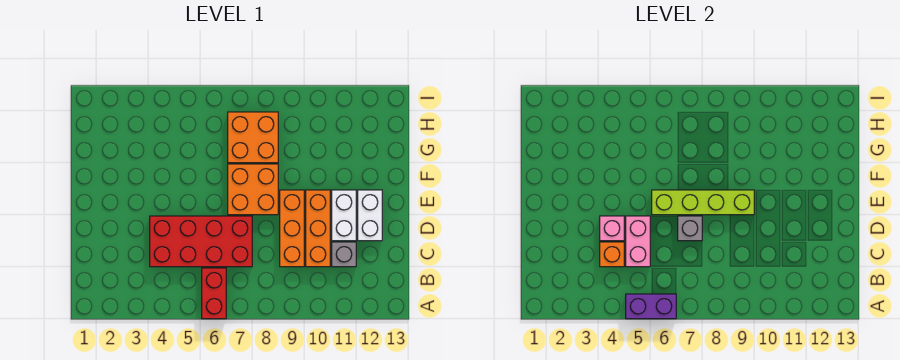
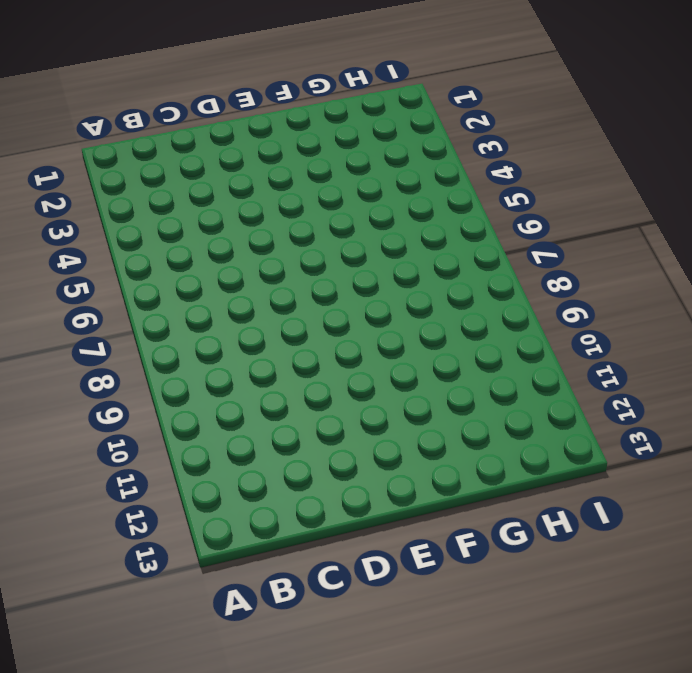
none -> red 1x2 brick [202,268,226,319]
none -> red 2x4 brick [150,216,252,267]
none -> orange 1x3 brick [280,190,304,267]

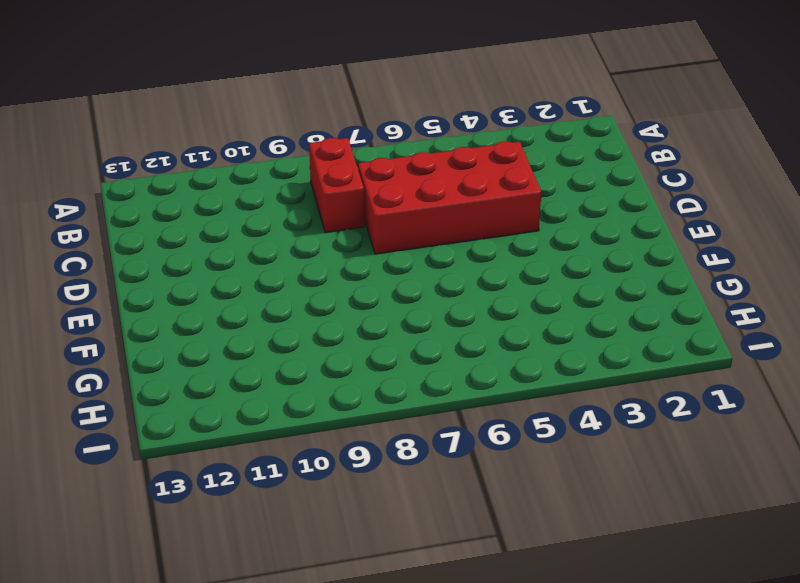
red 1x2 brick [309,138,365,233] -> red 1x2 brick moved to [202,268,226,319]
none -> orange 1x3 brick [280,190,304,267]
none -> orange 1x3 brick [306,190,330,267]
none -> grey 1x1 brick [332,242,356,267]

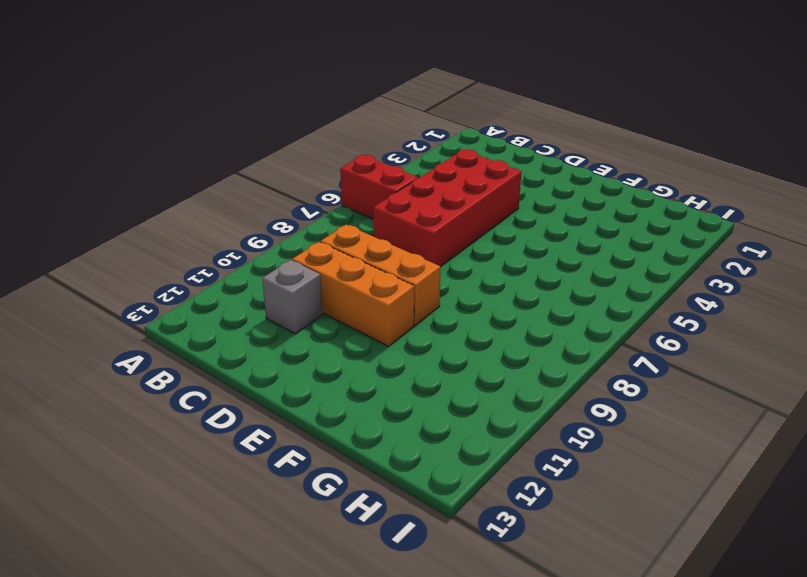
none -> white 1x2 brick [332,190,356,241]
none -> white 1x2 brick [358,190,382,241]
none -> orange 2x2 brick [228,164,278,215]

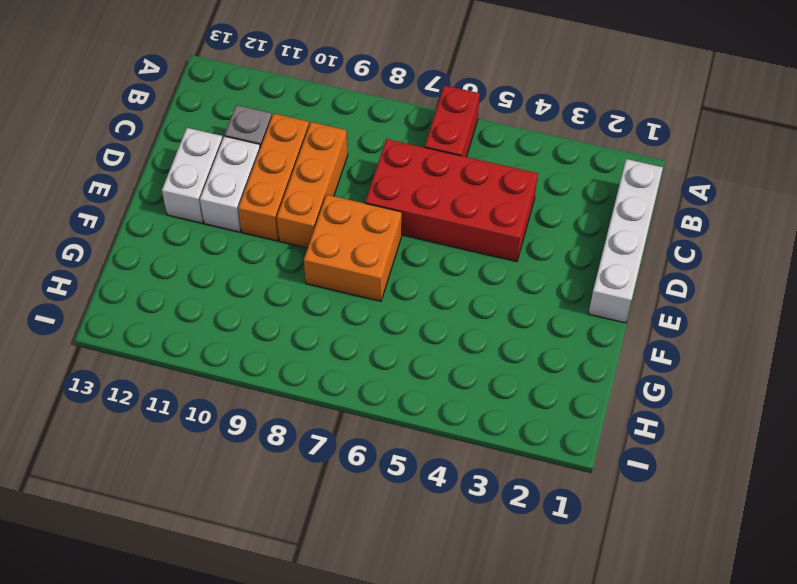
white 1x4 brick [589,159,663,323] -> none
none -> orange 2x2 brick [228,112,278,163]
none -> purple 1x2 brick [626,294,676,319]
none -> orange 1x1 brick [600,242,624,267]

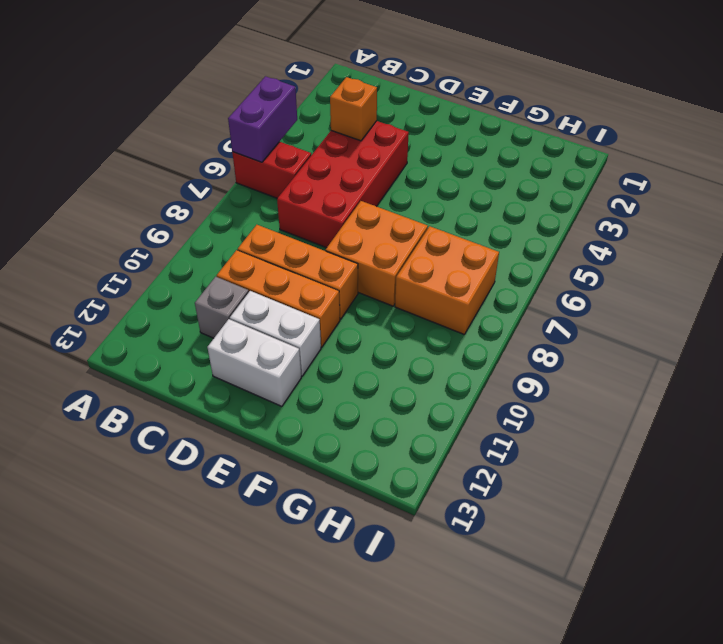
none -> pink 1x2 brick [626,216,650,267]
none -> pink 1x1 brick [600,216,624,241]
none -> grey 1x1 brick [678,216,702,241]

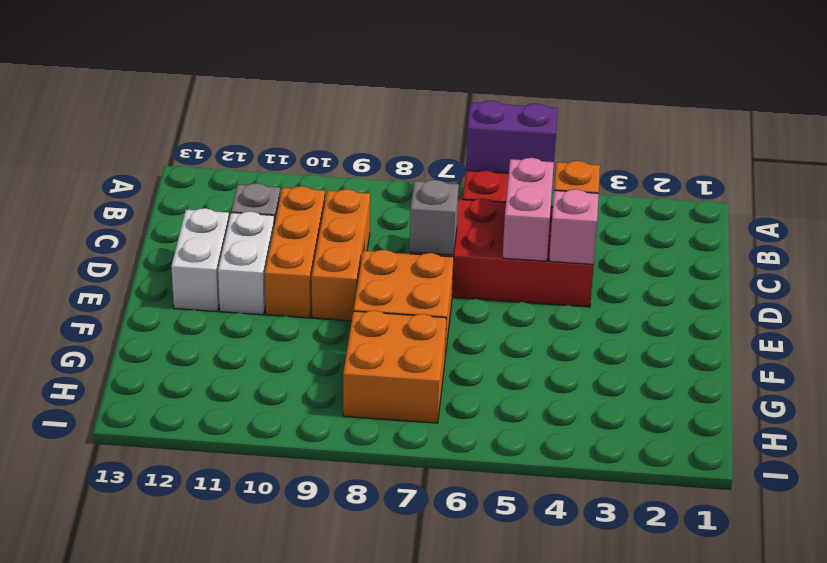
none -> lime 1x4 brick [652,190,754,215]

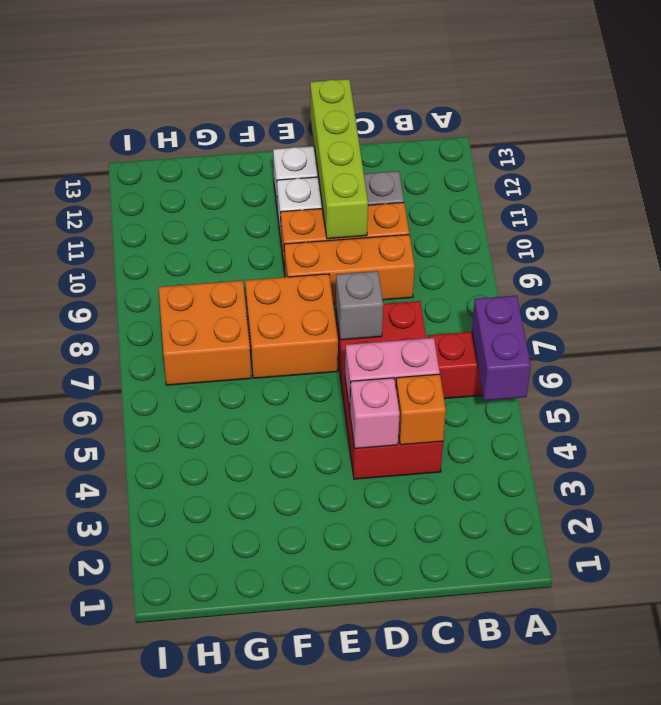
lime 1x4 brick [310,79,368,239] -> lime 1x4 brick moved to [652,190,754,215]

